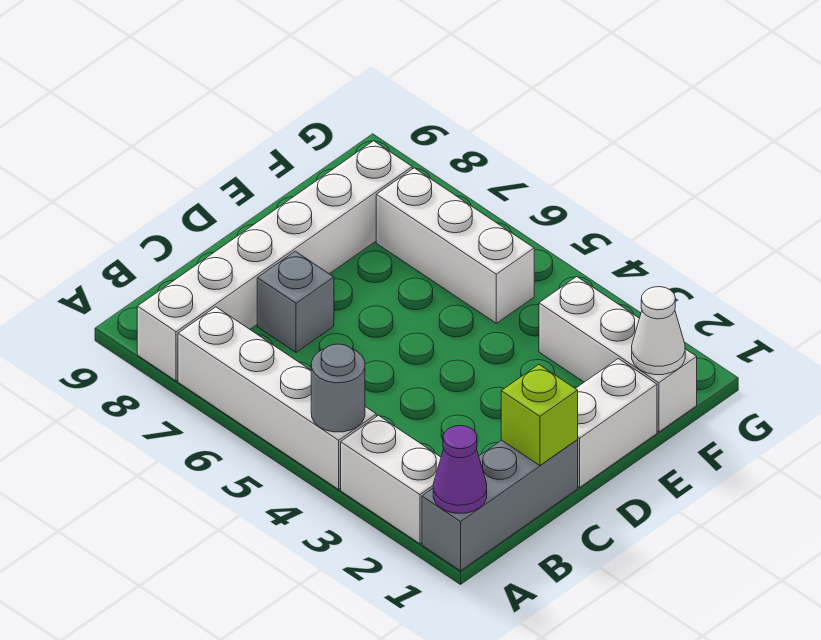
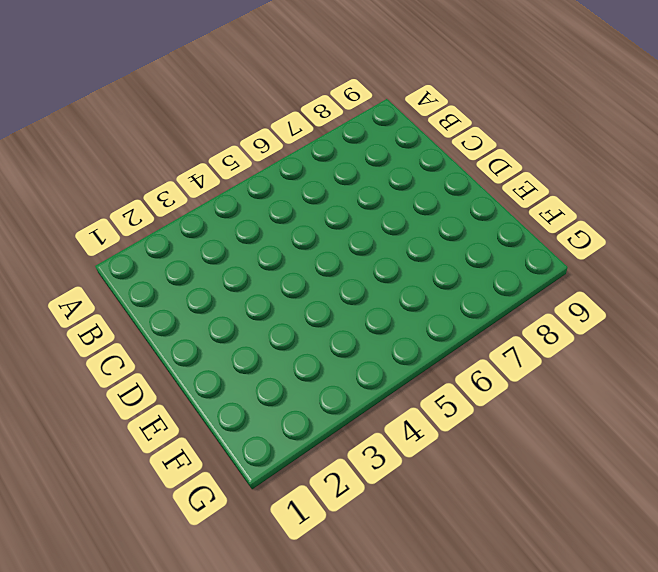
none -> grey 1x3 brick [422,440,578,571]
none -> white 1x2 brick [341,415,441,544]
none -> white 1x4 brick [178,307,376,489]

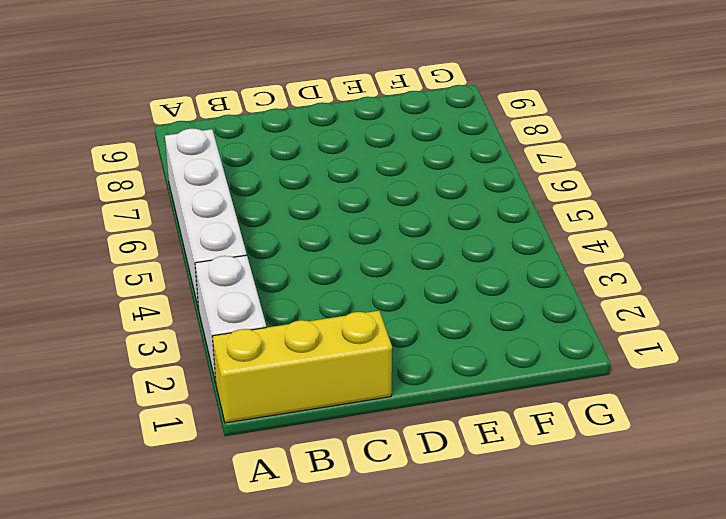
yellow 1x3 brick [212,311,392,423] -> grey 1x3 brick [422,440,578,571]
none -> white 1x6 brick [137,141,412,381]
none -> grey 1x1 brick [257,251,334,352]
none -> white 1x2 brick [575,359,657,487]

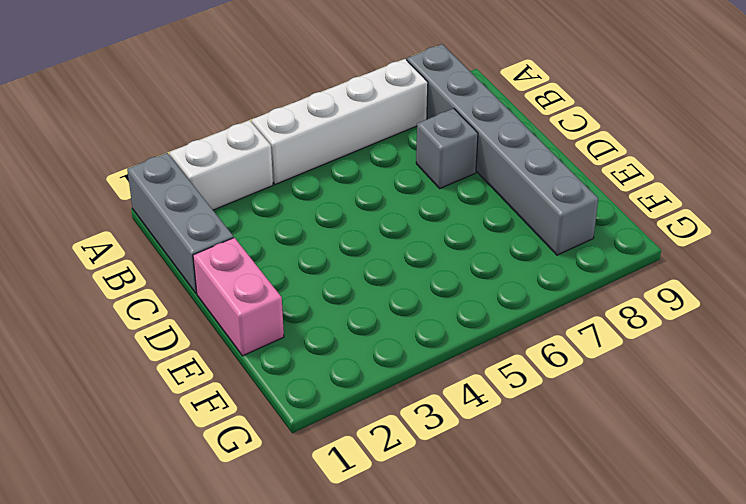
grey 1x6 brick [407,44,598,255] -> white 1x6 brick [137,141,412,381]
pink 1x2 brick [193,238,284,356] -> white 1x2 brick [575,359,657,487]
none -> white 1x3 brick [539,277,697,432]
none -> white 1x3 brick [376,168,534,323]
none -> purple 1x1 cone [433,426,487,513]

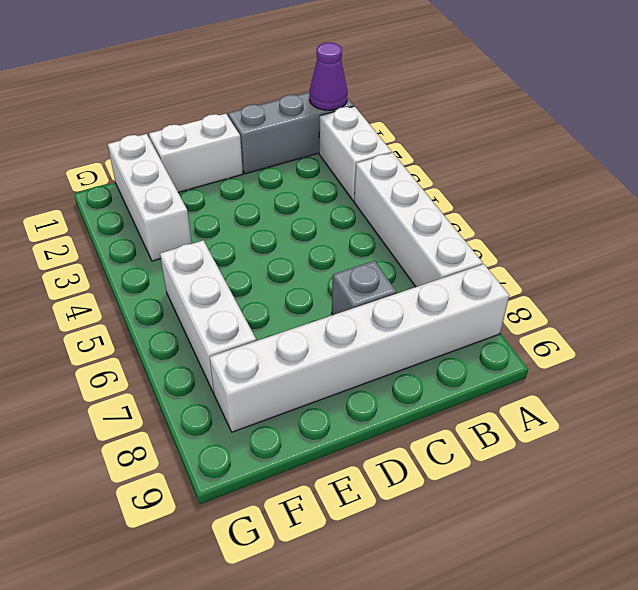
none -> grey 1x1 round brick [311,344,365,432]
none -> lime 1x1 brick [501,365,578,466]
none -> white 1x1 cone [632,287,685,375]

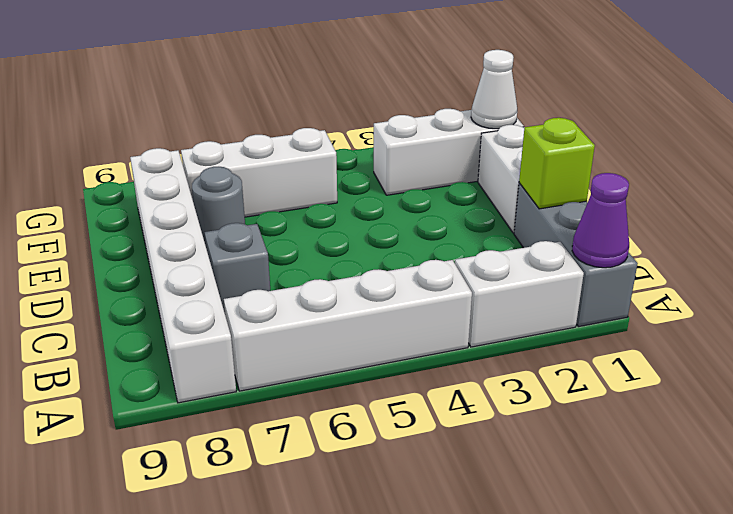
grey 1x1 round brick [192,167,245,246] -> grey 1x1 round brick moved to [311,344,365,432]

